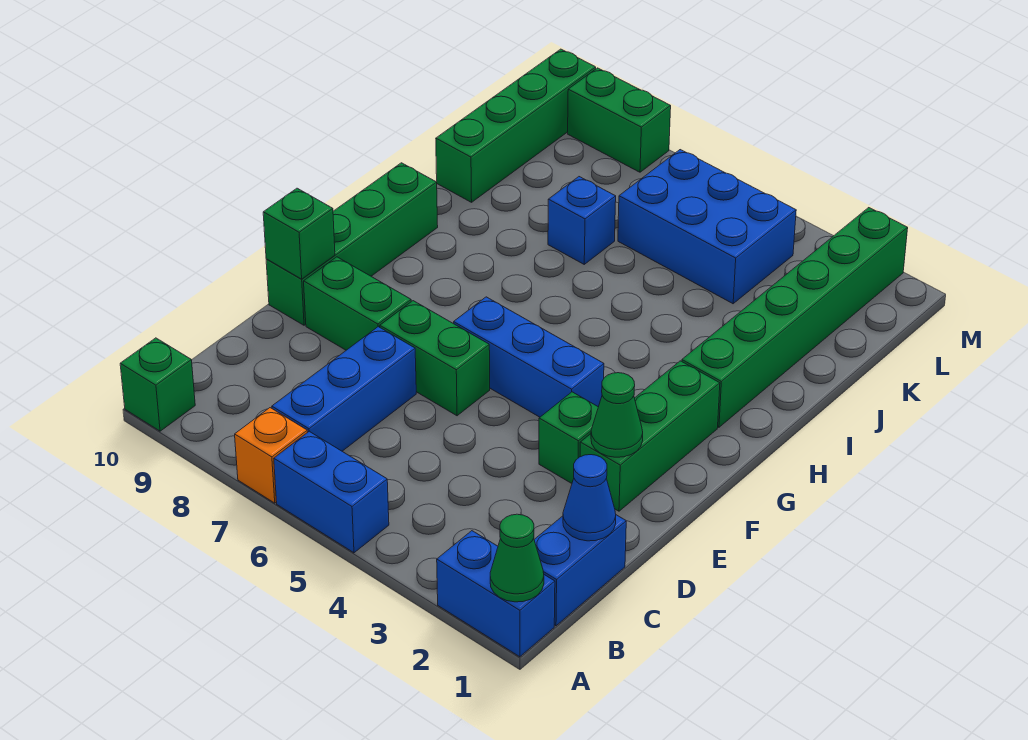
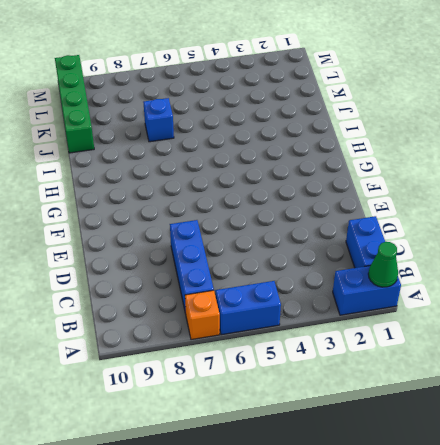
none -> green 1x1 brick [120,338,195,431]
none -> green 1x3 brick [580,361,720,511]
none -> green 1x1 brick [539,392,598,483]

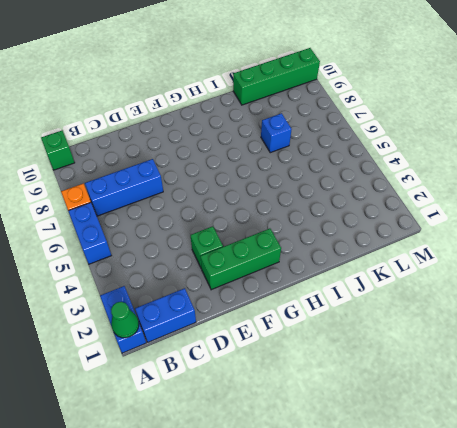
none -> green 1x2 brick [380,301,490,416]
none -> green 1x2 brick [304,257,411,350]
none -> green 1x4 brick [266,163,438,325]

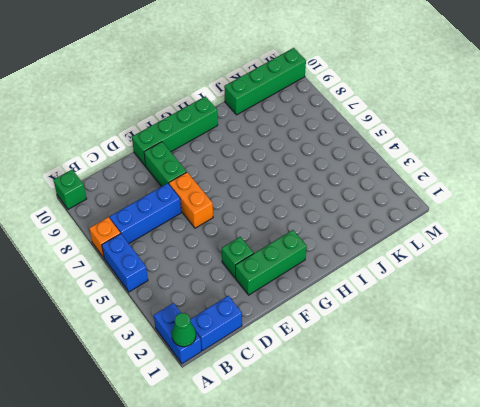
orange 1x2 brick [169,172,213,228] -> green 1x2 brick [380,301,490,416]
none -> blue 1x3 brick [454,297,604,417]
none -> green 1x6 brick [682,208,908,427]
none -> blue 1x1 brick [548,177,616,264]

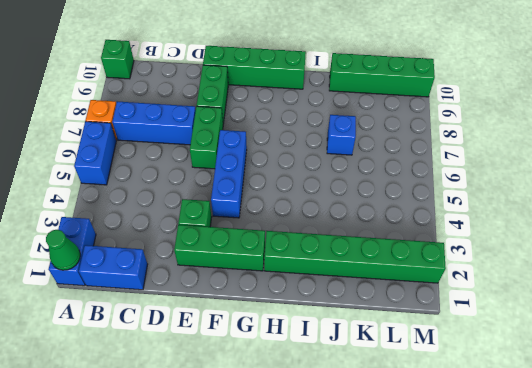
none -> blue 2x3 brick [618,150,796,304]
none -> green 1x2 brick [568,68,671,172]
none -> blue 1x1 cone [563,455,616,541]

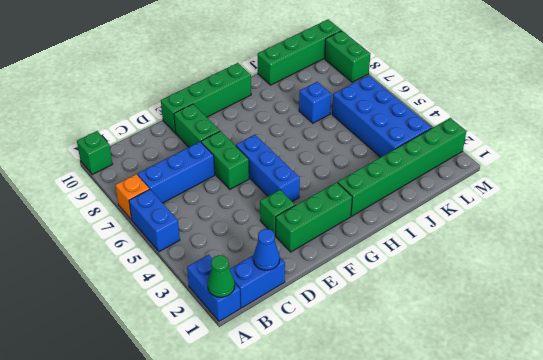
blue 2x4 brick [332,76,431,157] -> blue 2x3 brick [618,150,796,304]
none -> green 1x1 cone [591,373,643,457]
none -> green 1x1 brick [263,188,335,279]

